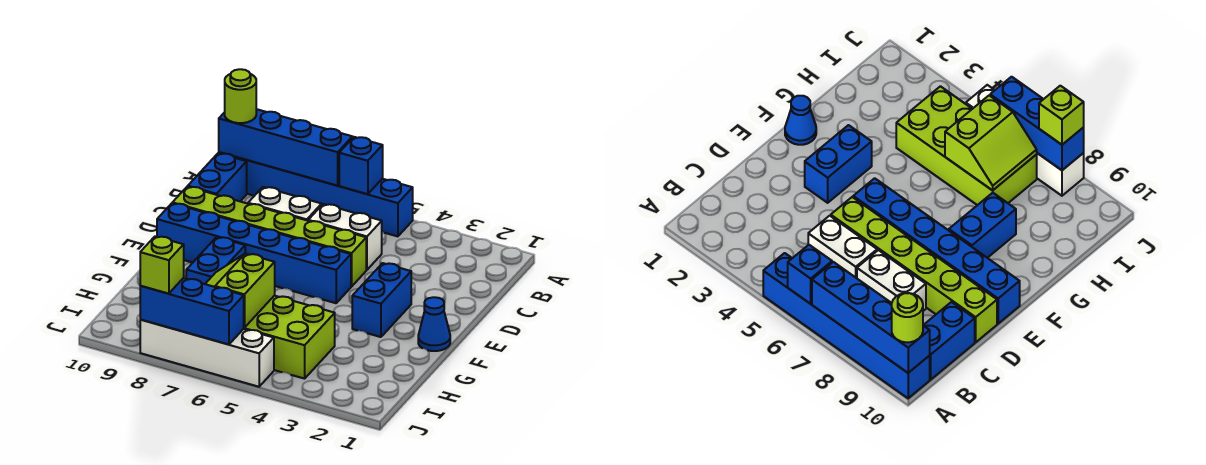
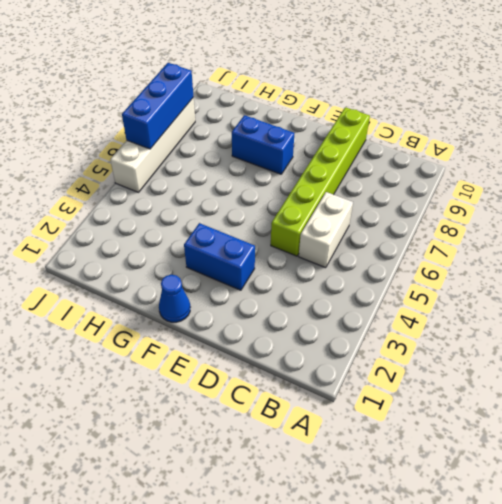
none -> blue 1x6 brick [219,152,413,236]
none -> blue 1x2 brick [188,153,247,201]
none -> white 1x2 brick [248,187,322,221]

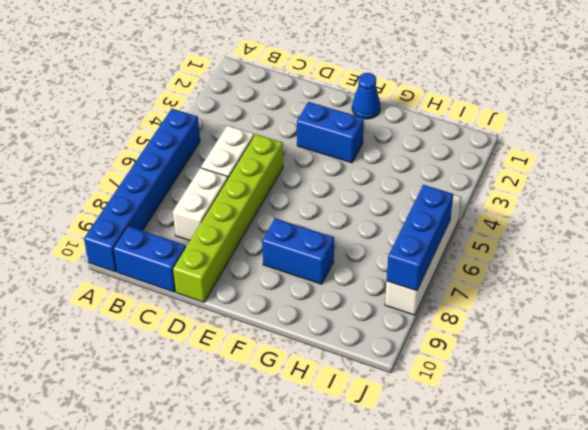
none -> blue 1x6 brick [157,203,351,303]
none -> lime 2x4 brick [244,296,335,379]
none -> blue 1x1 brick [339,137,383,194]

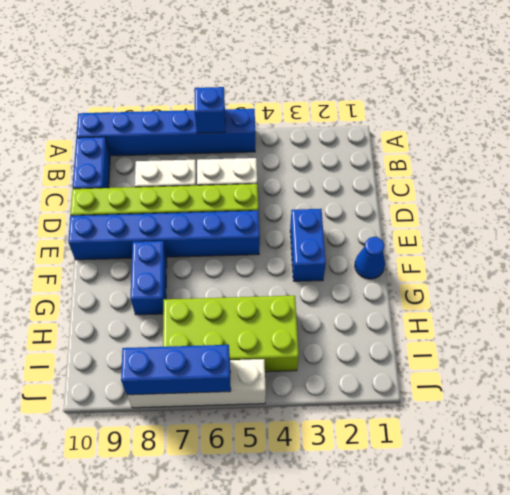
none -> blue 1x4 brick [219,109,352,186]
none -> lime 2x2 slope [206,254,275,328]
none -> lime 1x1 round brick [225,69,256,123]

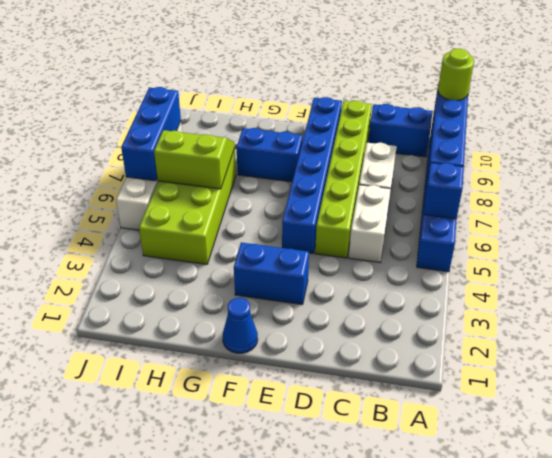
none -> lime 1x1 brick [140,236,184,294]

